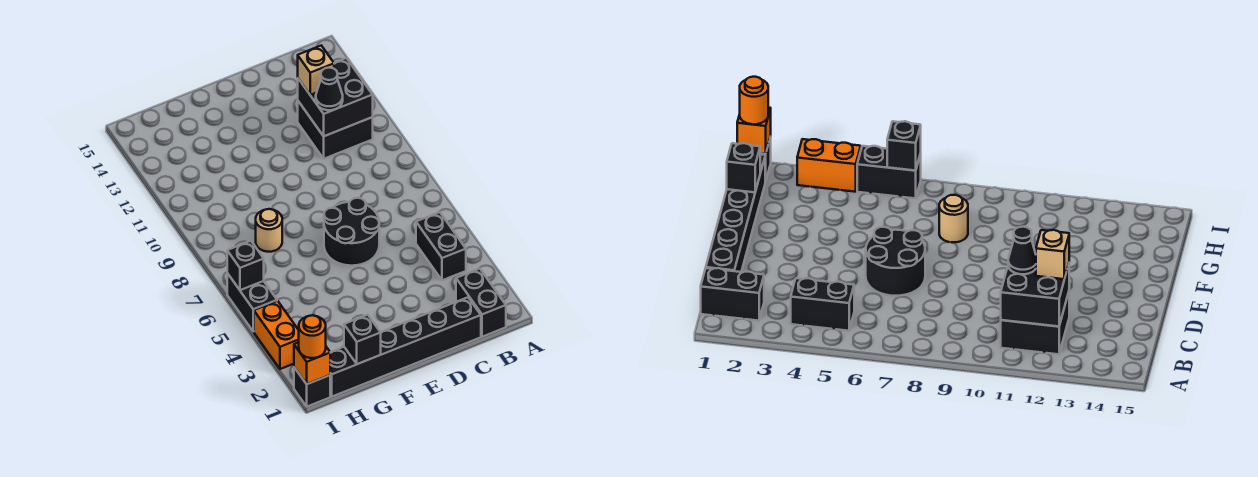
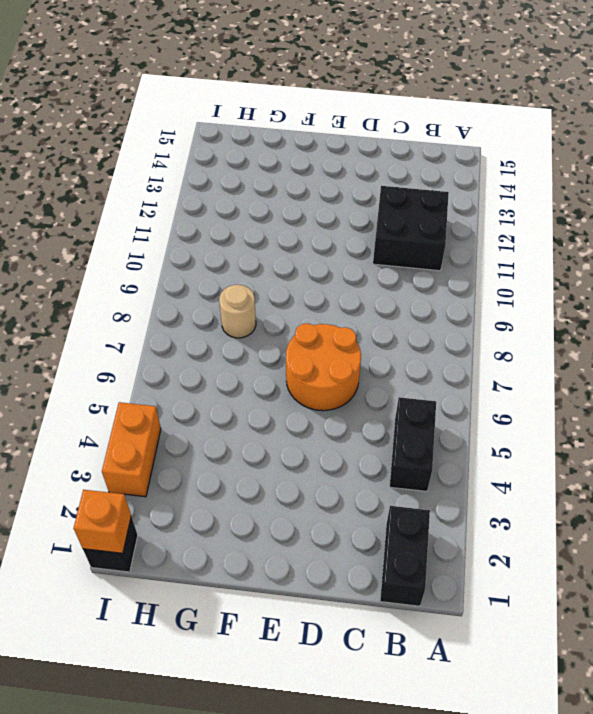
orange 2x2 round brick [286,323,361,411] -> black 2x2 round brick [324,198,379,266]
none -> black 1x6 brick [330,297,481,397]
none -> black 1x2 brick [227,273,277,331]
none -> black 2x2 brick [298,58,373,136]

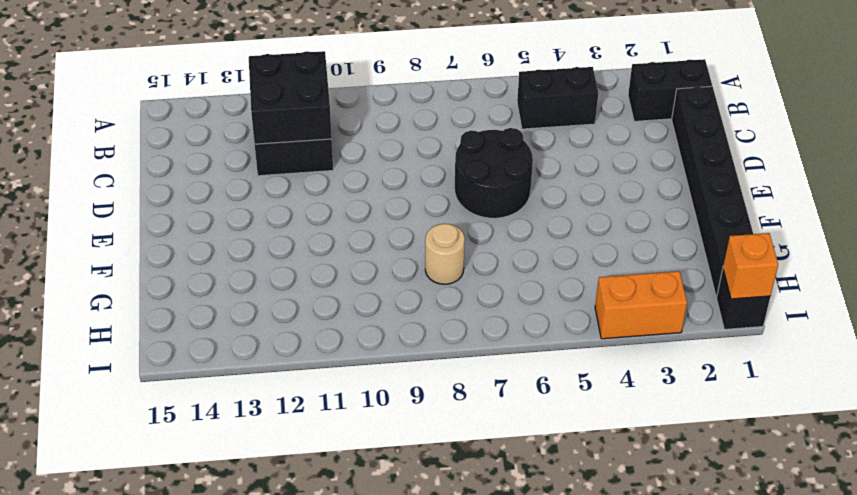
none -> black 1x2 brick [227,273,277,331]
none -> black 1x1 brick [344,315,381,364]
none -> black 1x1 brick [227,241,264,290]

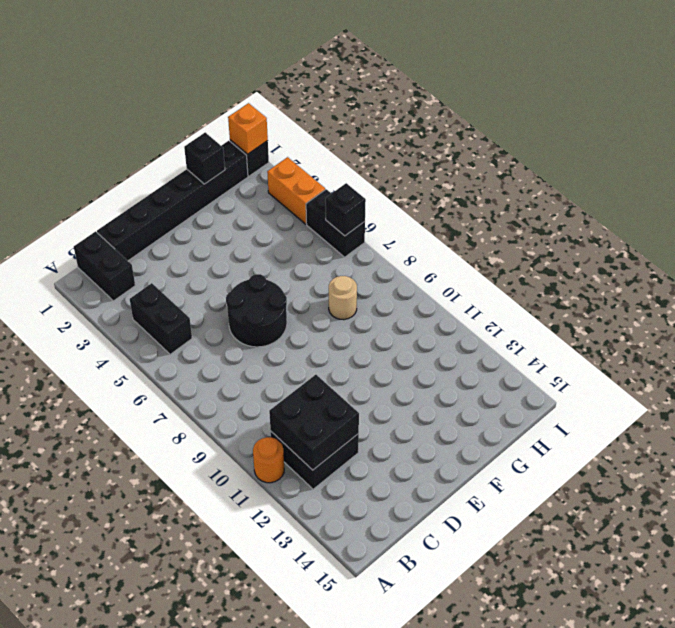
orange 1x1 round brick [253,437,284,483] -> orange 1x1 round brick moved to [299,315,326,358]
none -> black 1x1 cone [316,68,343,110]
none -> tan 1x1 brick [298,46,334,95]

